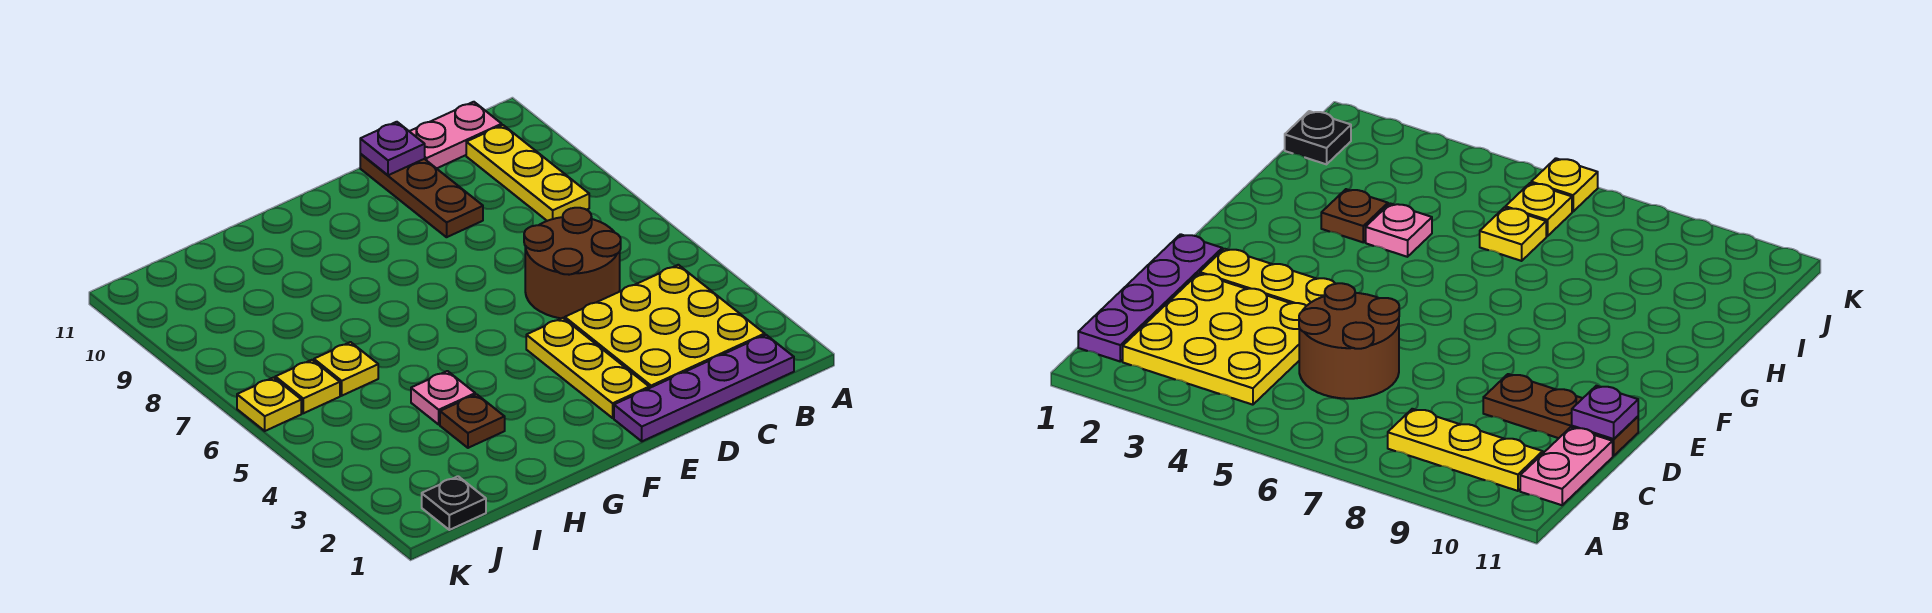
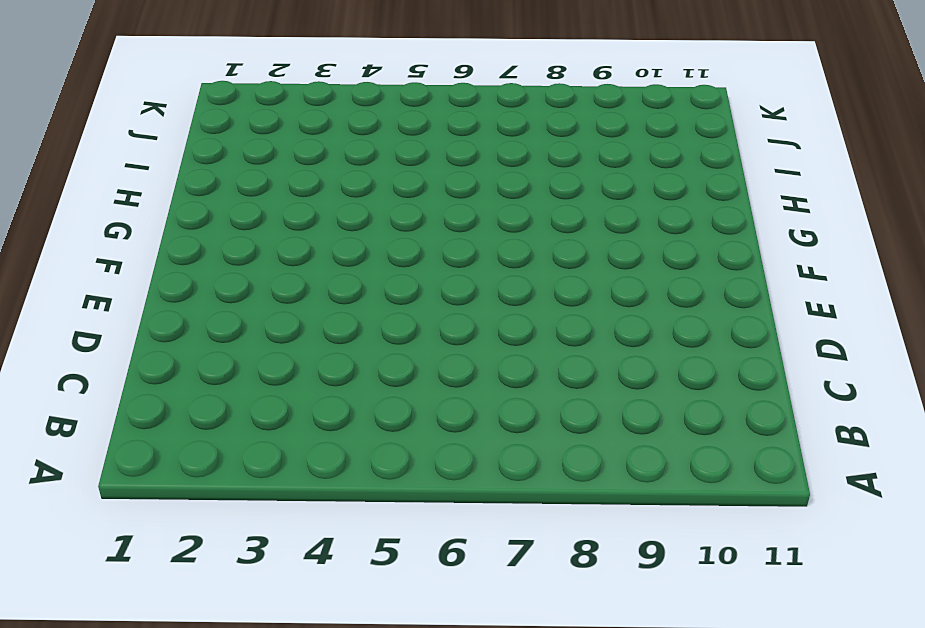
none -> purple 1x4 plate [614,335,794,441]
none -> yellow 3x3 plate [565,265,765,388]
none -> yellow 1x3 plate [466,125,589,221]

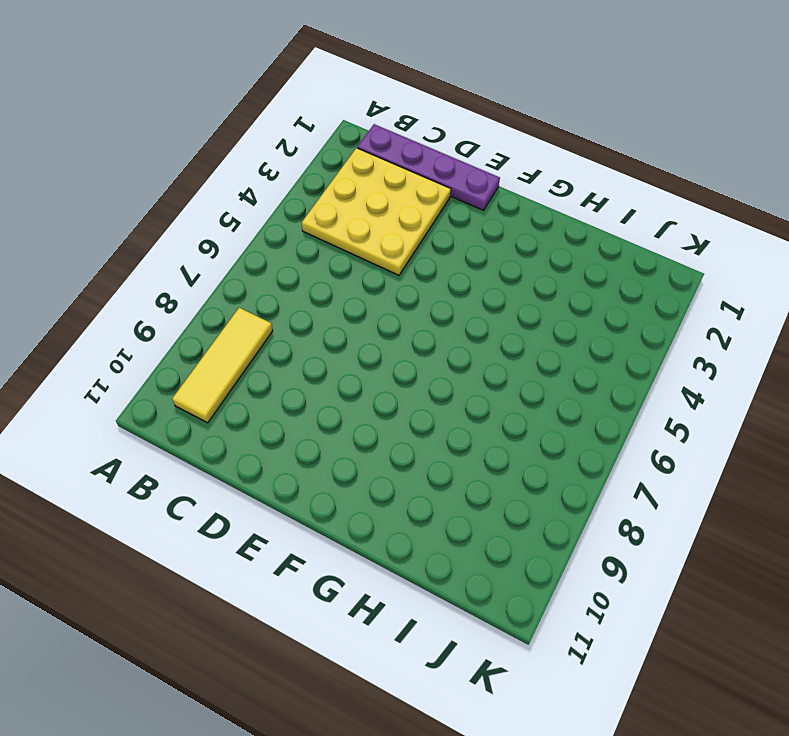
yellow 1x3 tile [172,308,273,423] -> yellow 1x3 plate [466,125,589,221]
none -> pink 1x2 plate [409,102,502,169]
none -> brown 2x2 round brick [524,208,621,319]
none -> brown 1x3 plate [360,154,483,237]

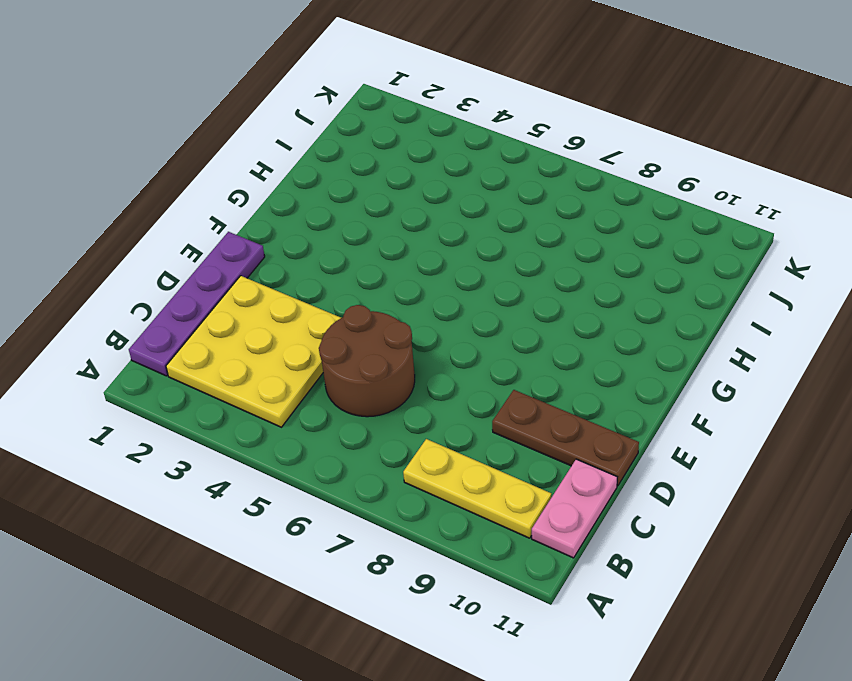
none -> yellow 1x3 plate [526,318,649,418]
none -> brown 1x1 plate [440,394,505,448]
none -> pink 1x1 plate [411,371,475,424]

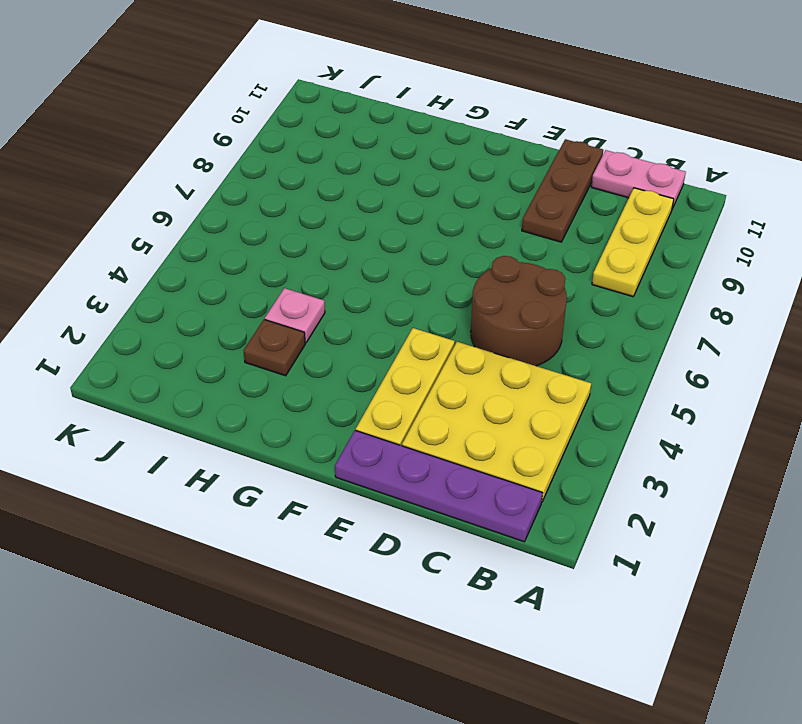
none -> yellow 1x1 plate [314,342,378,396]
none -> black 1x1 plate [422,476,486,530]
none -> yellow 1x1 plate [275,360,340,413]

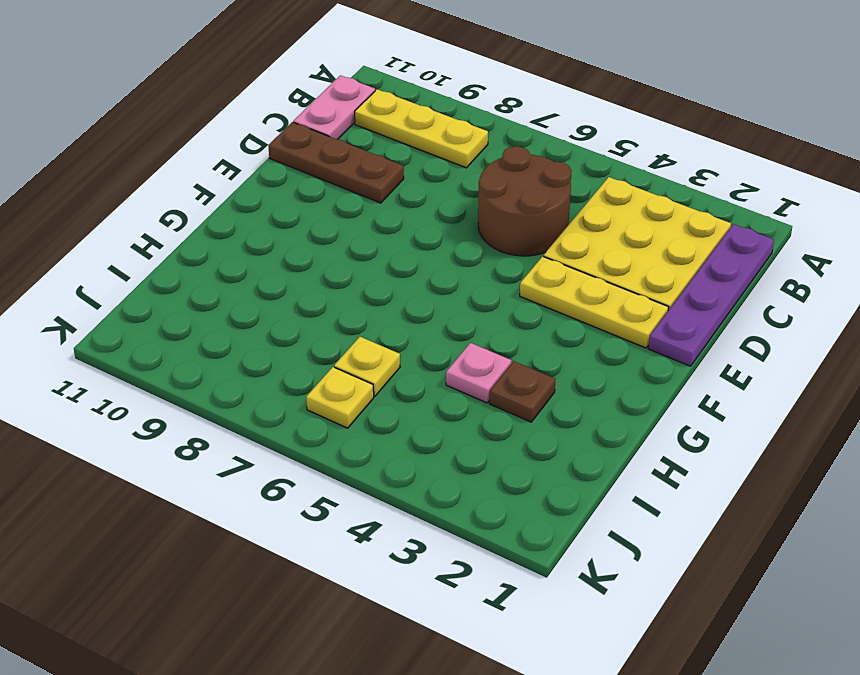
none -> black 1x1 plate [422,476,486,530]
none -> yellow 1x1 plate [237,378,301,431]
none -> purple 1x1 plate [360,122,425,175]

